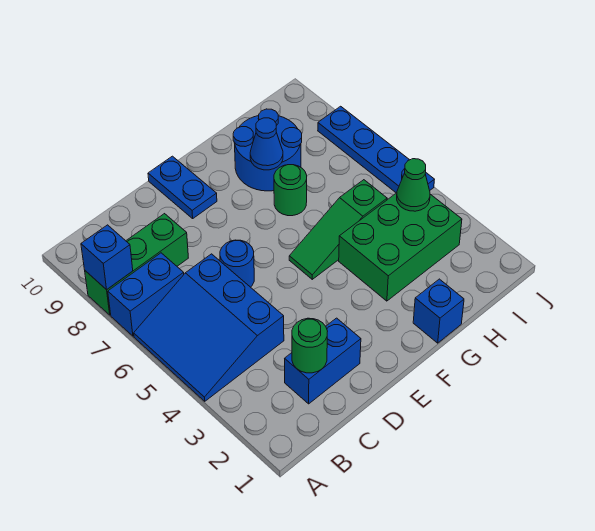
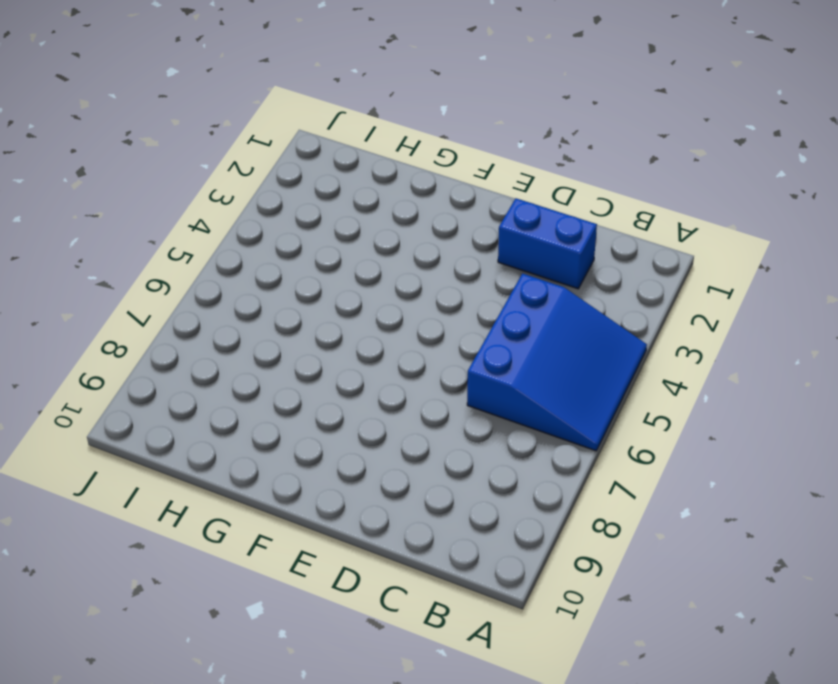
none -> blue 1x2 brick [108,253,184,336]
none -> green 1x3 brick [85,214,188,315]
none -> blue 1x1 round brick [220,240,254,287]

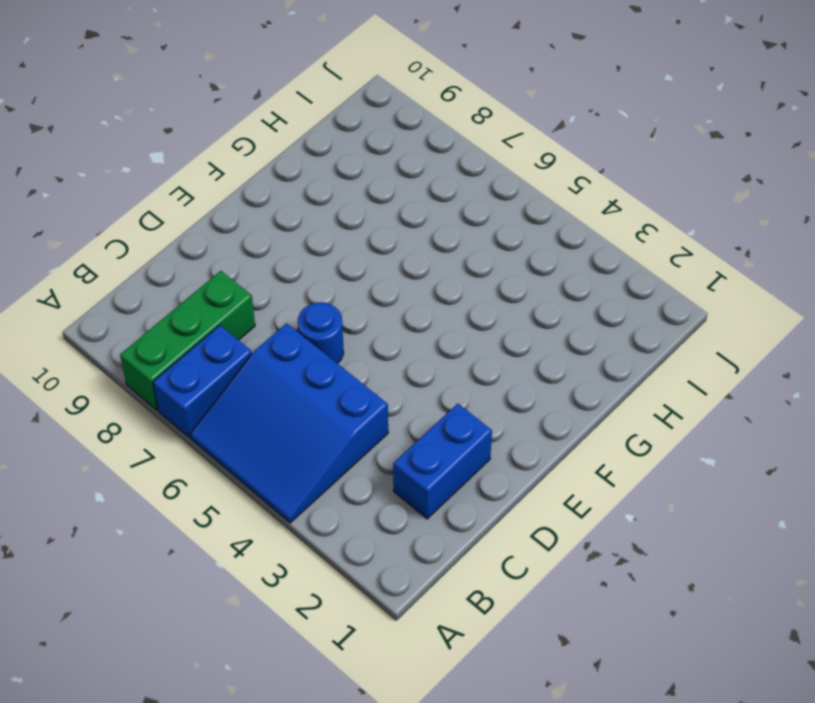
none -> blue 1x2 plate [148,156,217,218]
none -> green 1x3 slope [289,180,387,279]
none -> blue 1x1 brick [413,279,464,343]

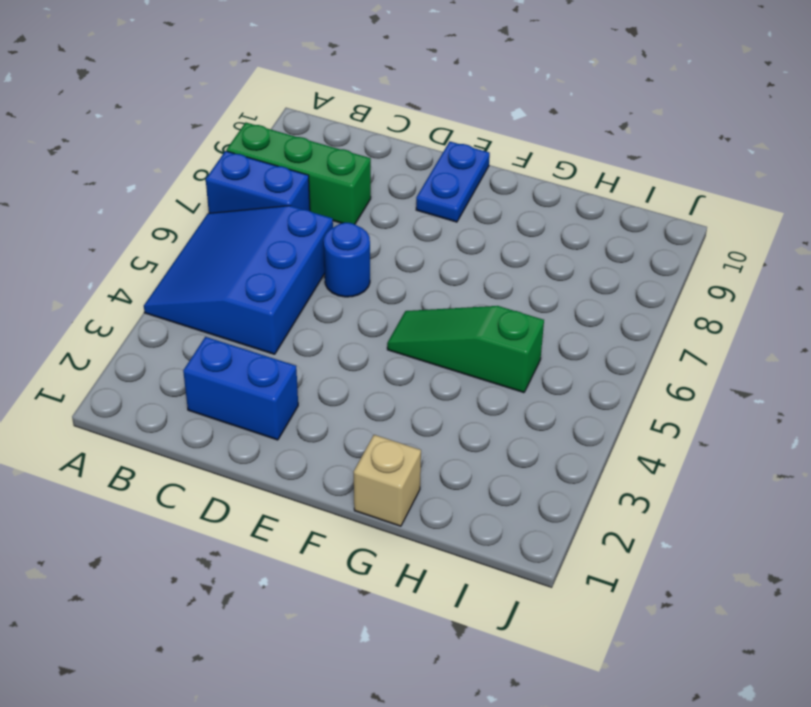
tan 1x1 brick [354,435,421,526] -> blue 1x1 brick [413,279,464,343]
none -> green 2x3 brick [339,193,462,301]
none -> green 1x1 round brick [274,165,307,216]
none -> blue 2x2 round brick [233,109,302,191]

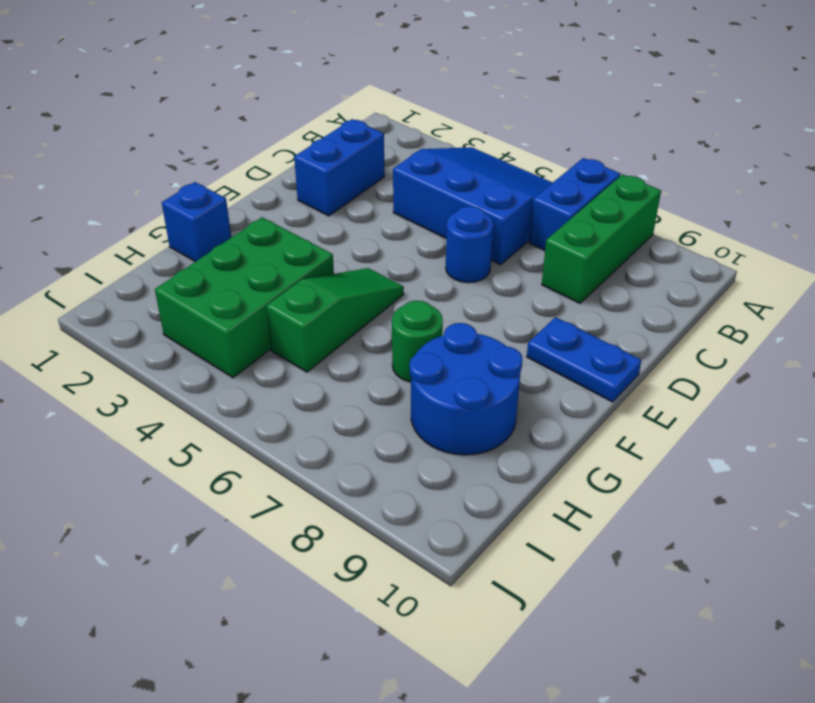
none -> blue 1x4 plate [318,106,434,193]
none -> blue 1x1 brick [81,225,133,290]
none -> green 1x1 round brick [292,318,327,373]

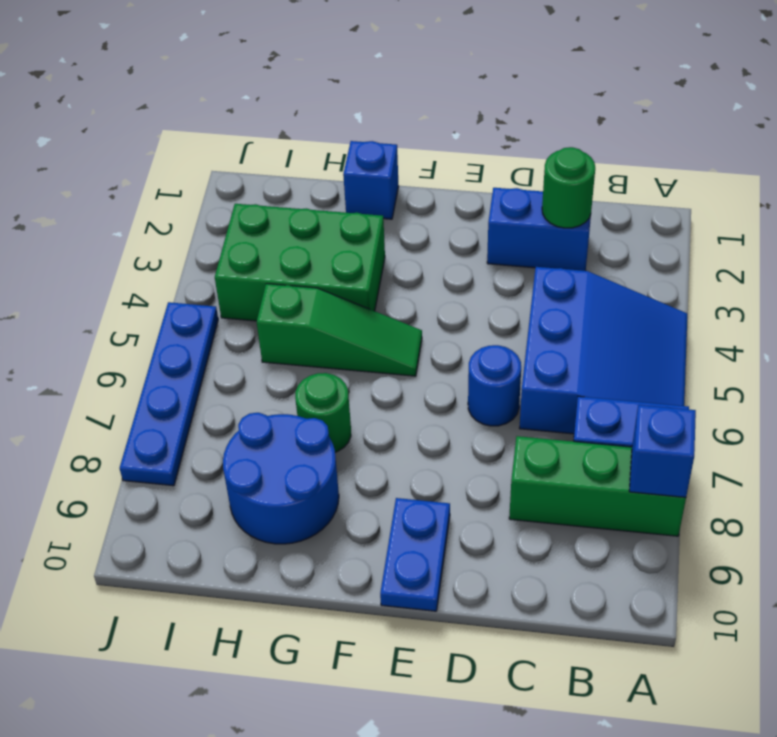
none -> blue 1x1 cone [250,118,283,170]
none -> green 1x1 cone [397,159,430,211]

